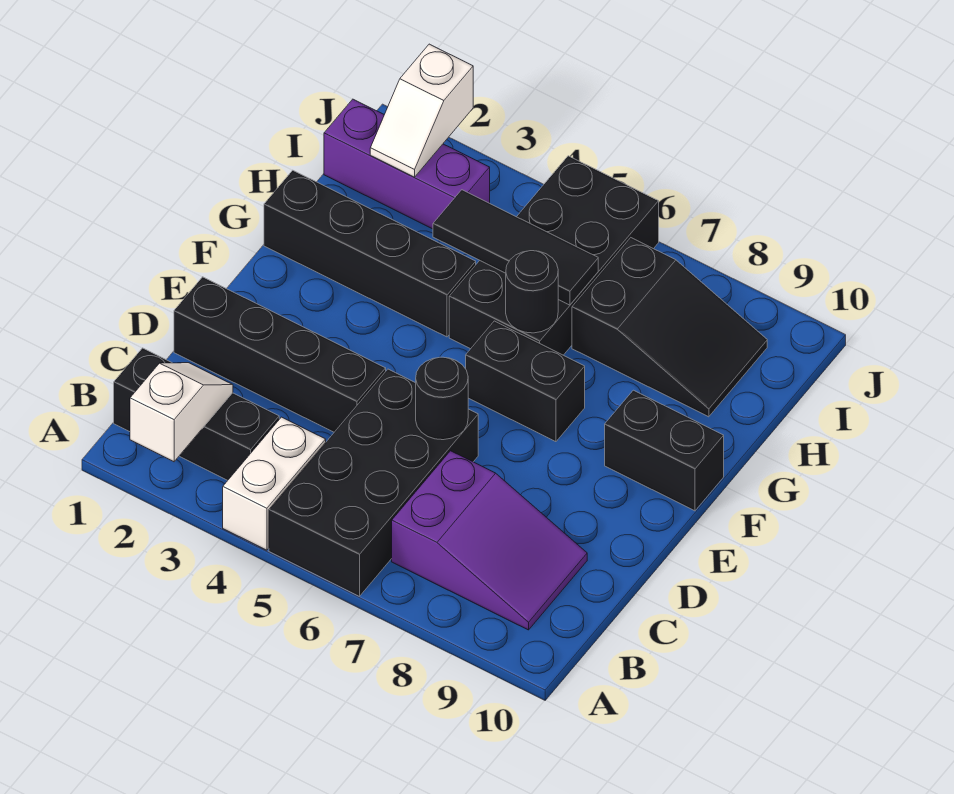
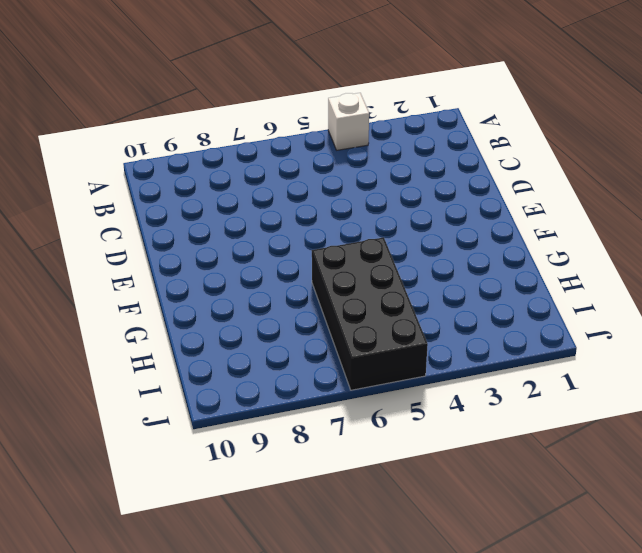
white 1x1 brick [328,93,369,150] -> white 1x2 brick [223,417,326,550]
none -> black 2x4 brick [269,369,478,596]
none -> black 1x3 brick [114,348,279,480]
none -> purple 2x3 slope [392,451,587,630]

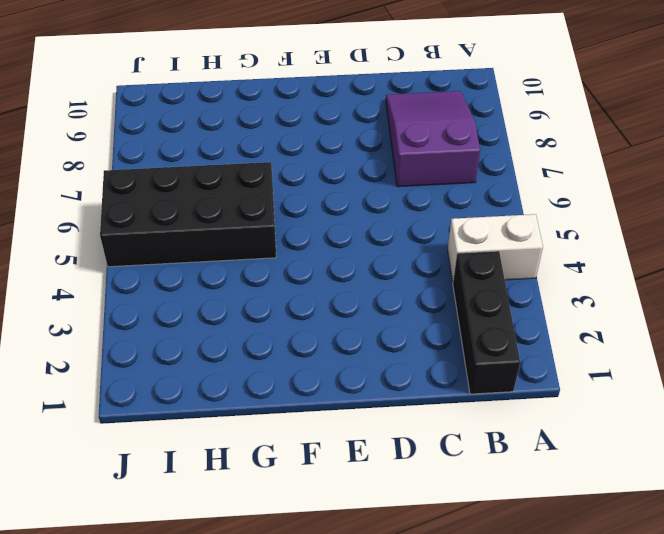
none -> black 2x4 brick [269,369,478,596]
none -> black 1x4 brick [174,277,386,432]
none -> black 1x2 brick [466,321,585,442]

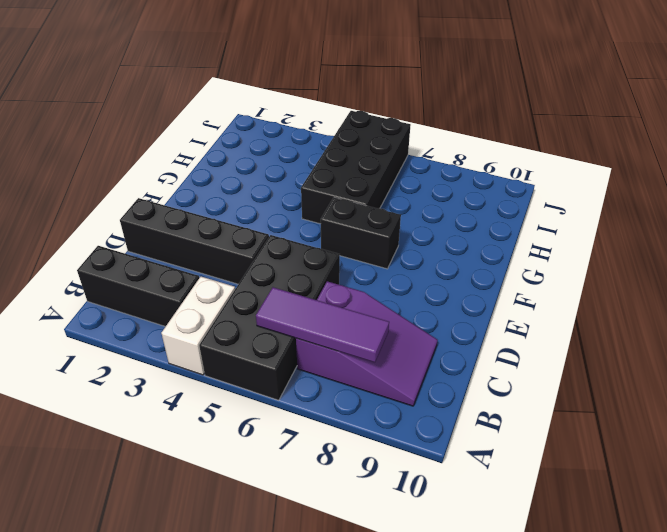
purple 1x3 tile [256,287,389,363] -> none
none -> black 1x2 brick [605,390,724,511]
none -> black 1x4 brick [264,170,476,337]
none -> black 2x3 slope [572,238,767,417]

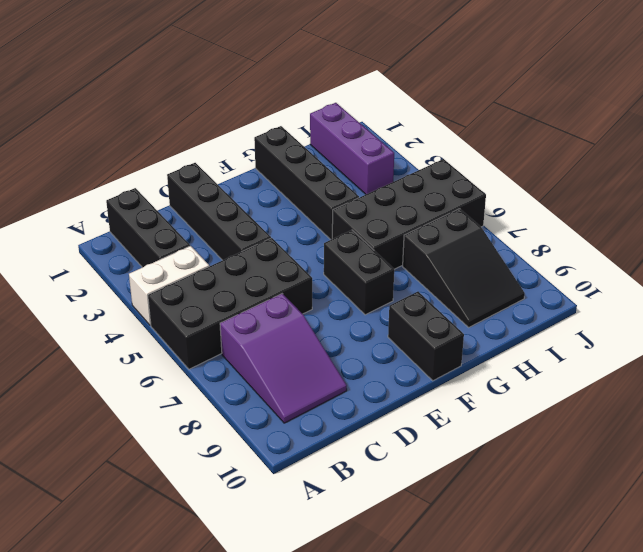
none -> white 1x2 slope [130,363,233,462]
none -> black 1x1 round brick [416,357,468,440]
none -> black 1x1 round brick [506,251,558,333]

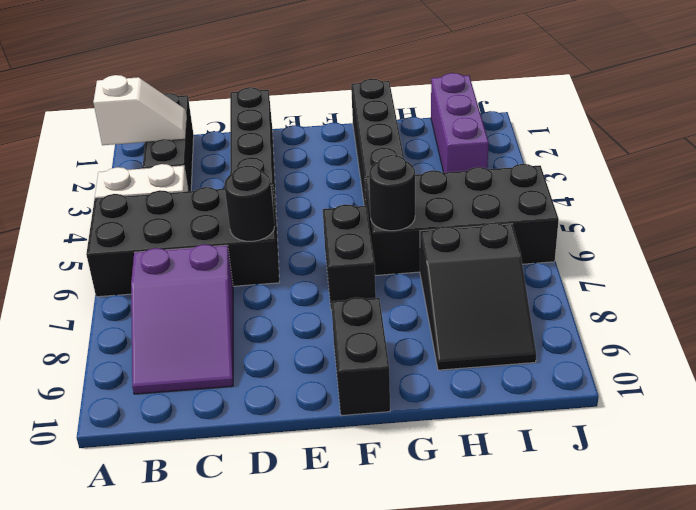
none -> black 1x3 tile [433,190,598,305]
none -> white 1x2 slope [370,44,473,177]

